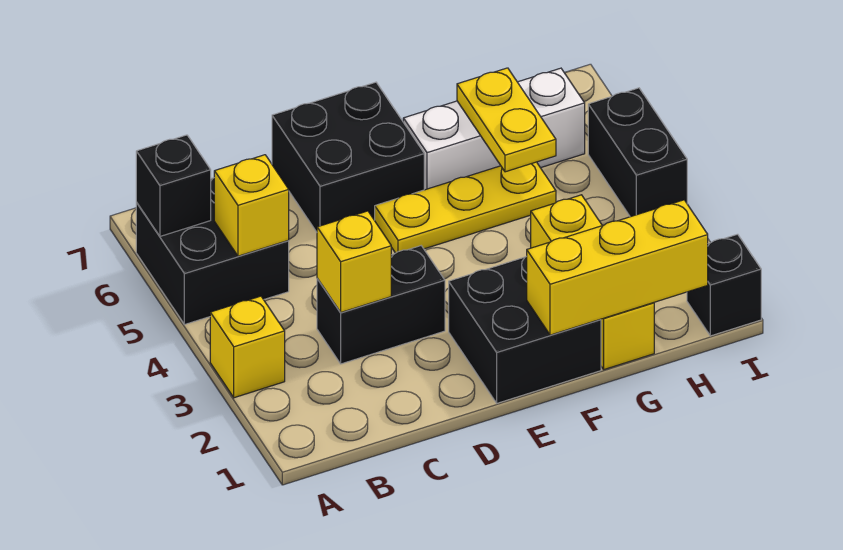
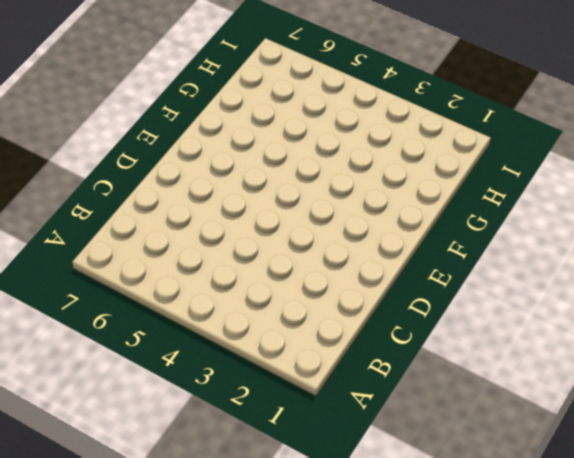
none -> yellow 1x1 brick [210,296,285,398]
none -> black 2x2 brick [136,178,289,325]
none -> black 1x2 brick [317,246,445,364]

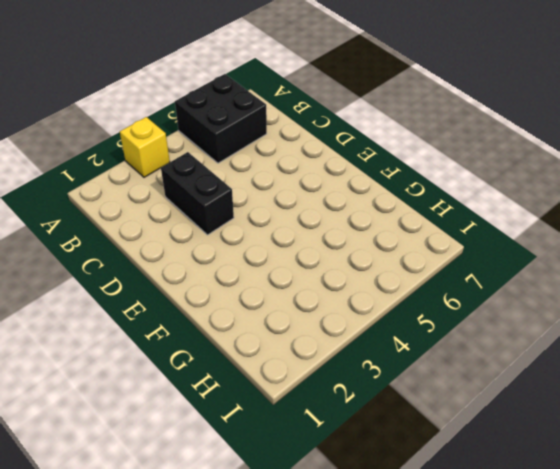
none -> black 2x2 brick [272,82,424,232]
none -> black 2x2 brick [449,256,601,403]
none -> yellow 1x3 plate [375,162,556,253]

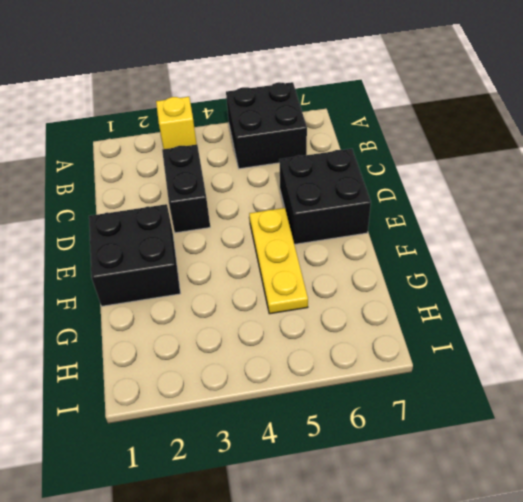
none -> white 1x3 brick [403,68,585,190]
none -> yellow 1x3 brick [531,195,654,369]
none -> black 1x1 brick [687,234,761,336]

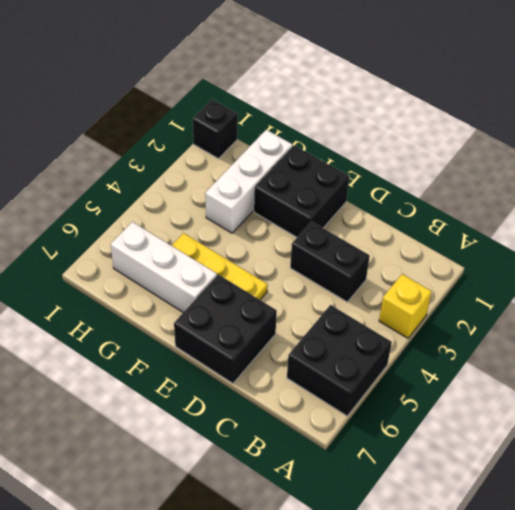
white 1x3 brick [205,130,293,233] -> yellow 1x3 brick [531,195,654,369]
none -> black 1x2 brick [588,88,687,217]
none -> black 1x1 brick [136,135,211,236]
none -> yellow 1x1 brick [214,155,289,256]

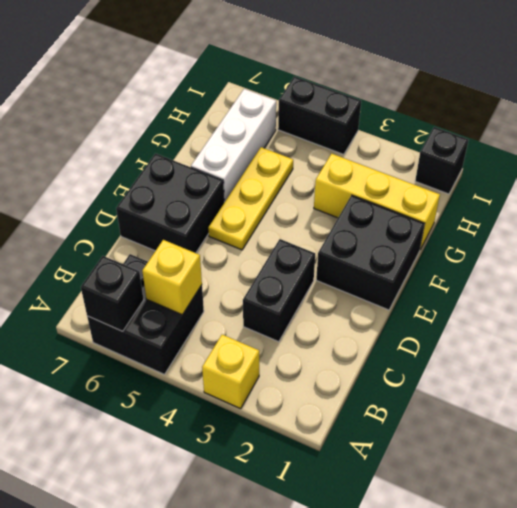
none -> yellow 1x1 brick [317,211,391,312]
none -> yellow 1x3 brick [527,200,708,335]
none -> yellow 1x2 plate [457,68,556,172]

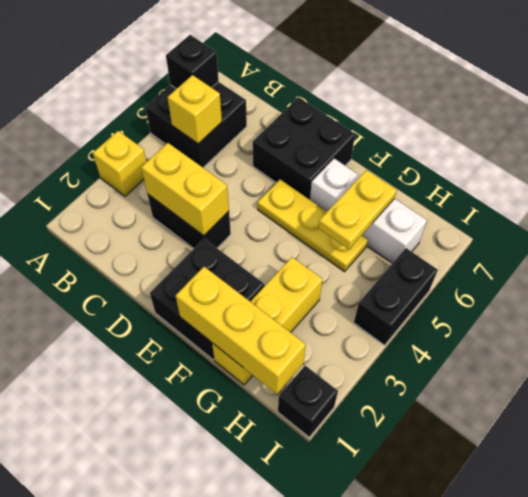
yellow 1x2 brick [141,143,229,236] -> yellow 1x1 brick [317,211,391,312]

